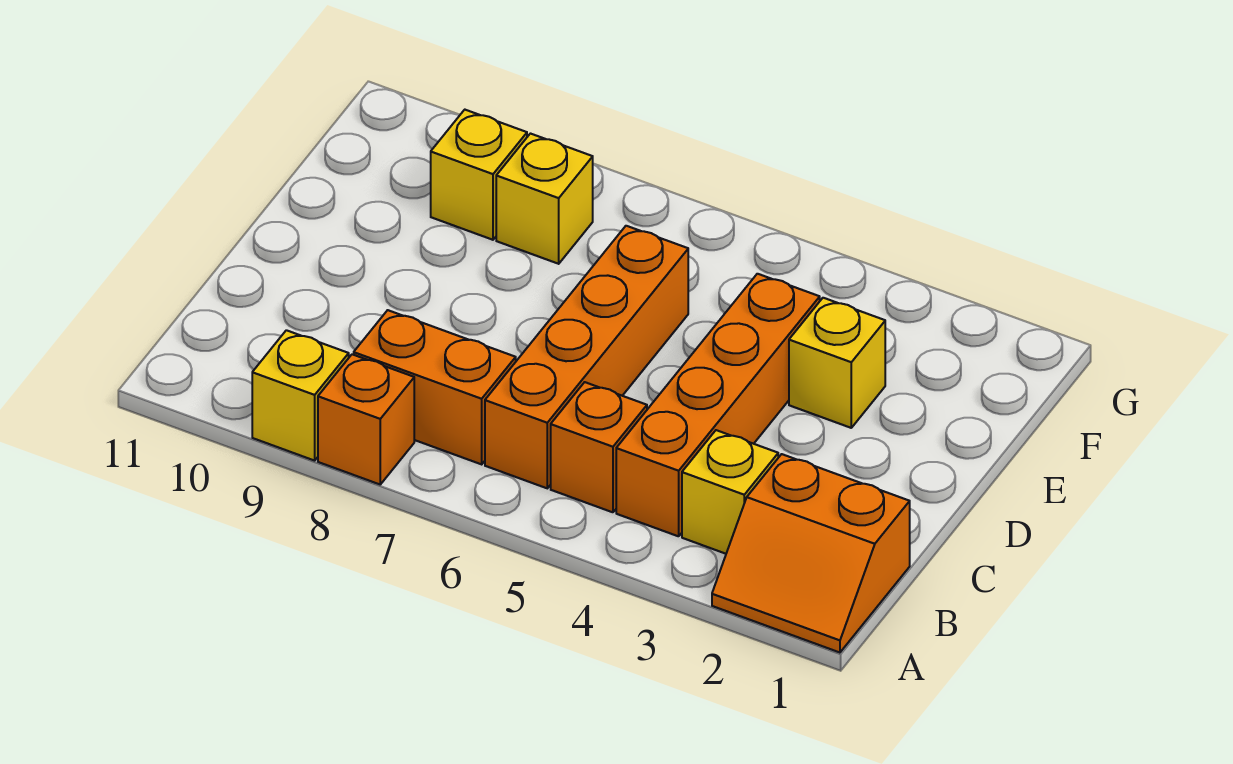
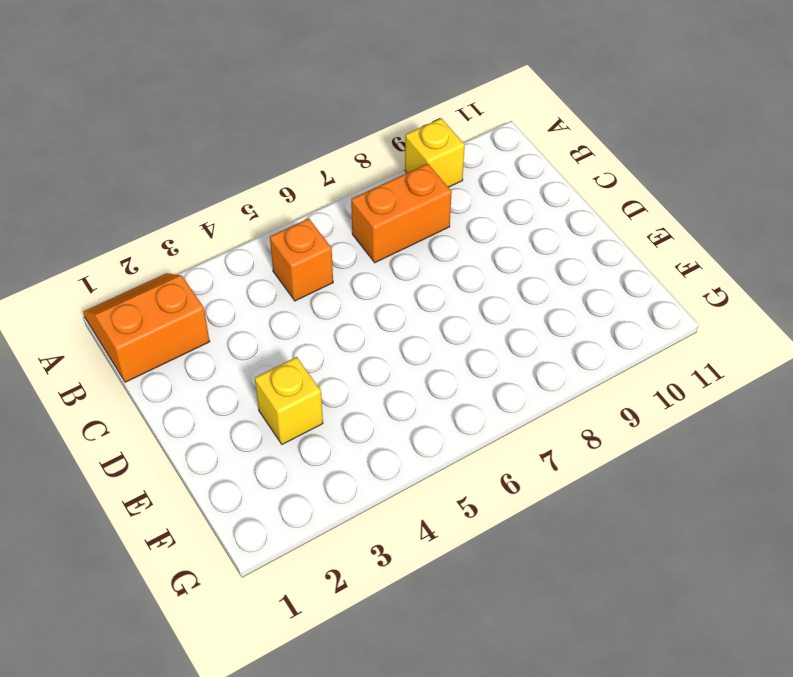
none -> orange 1x1 brick [318,354,414,484]
none -> yellow 1x1 brick [682,430,778,554]

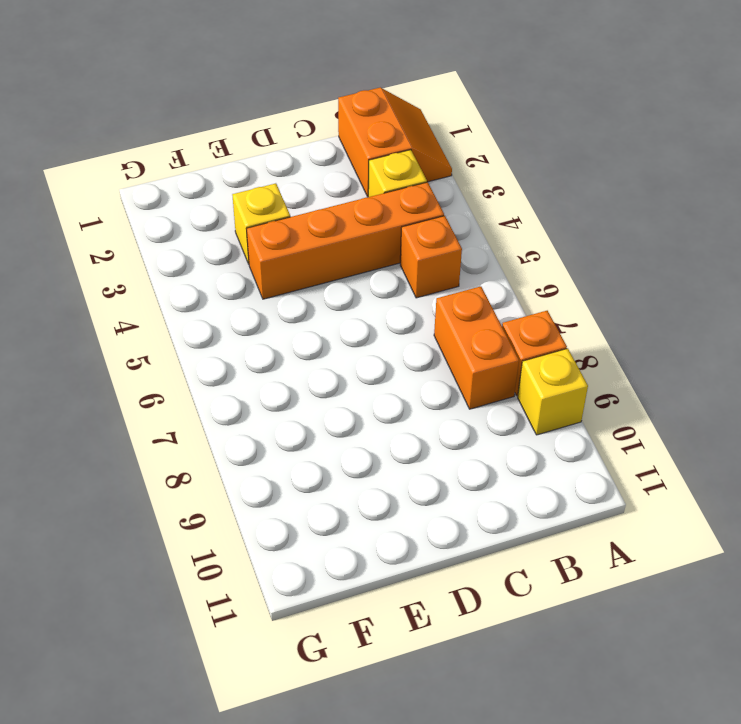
none -> orange 1x4 brick [485,226,688,488]
none -> yellow 1x1 brick [496,134,593,264]

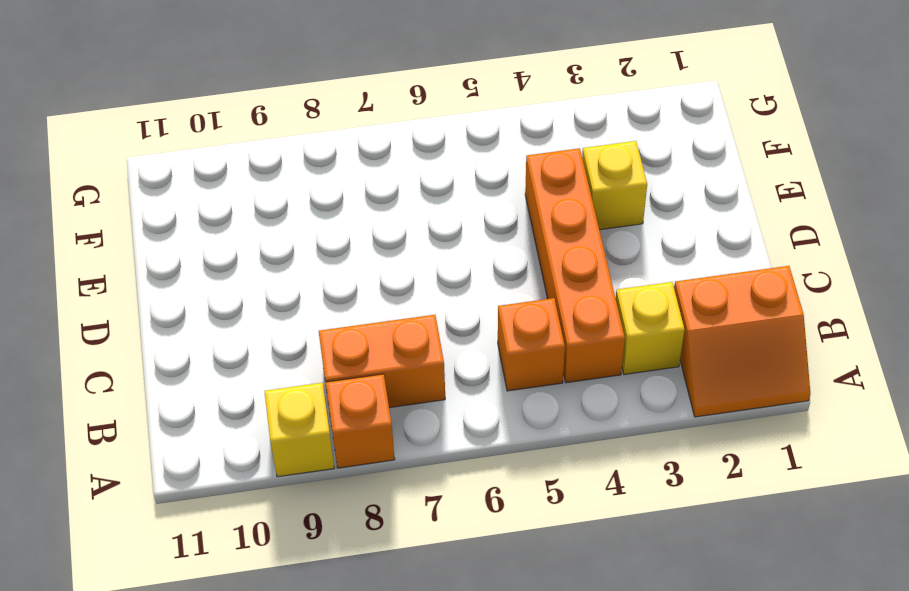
none -> orange 1x4 brick [485,226,688,488]
none -> yellow 1x1 brick [496,134,593,264]

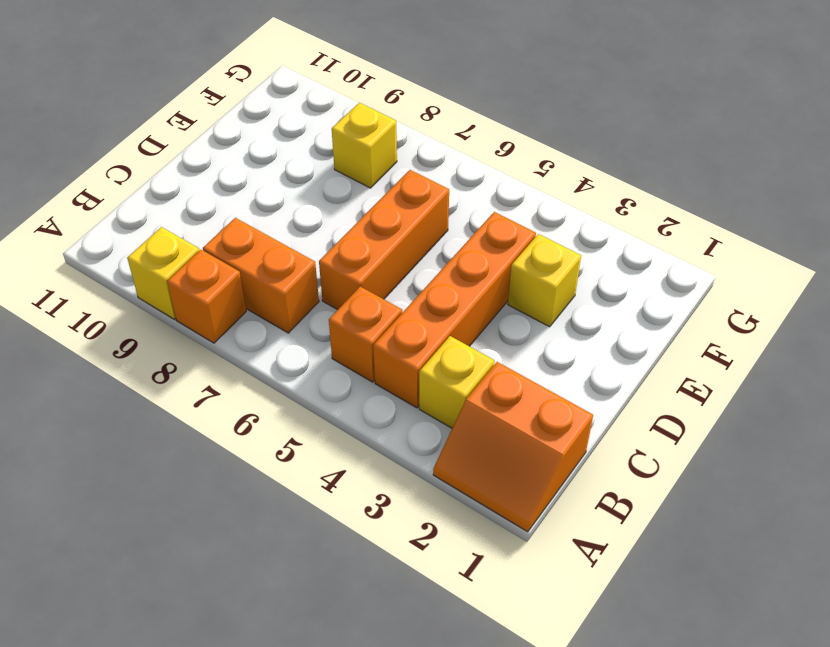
orange 1x3 brick [319,170,449,310] -> orange 1x4 brick [485,226,688,488]
none -> yellow 1x1 brick [431,110,527,240]

